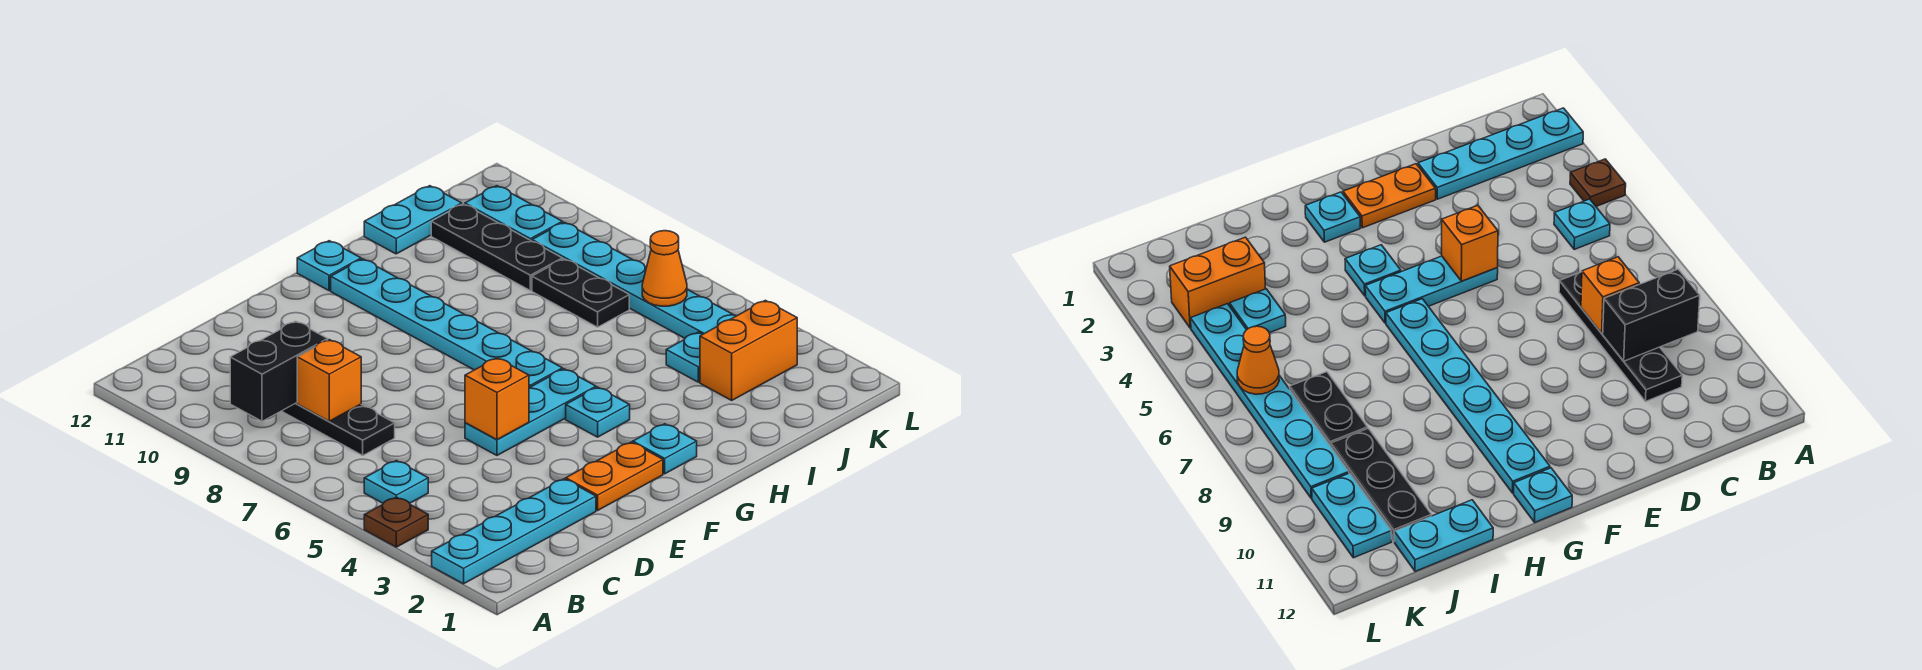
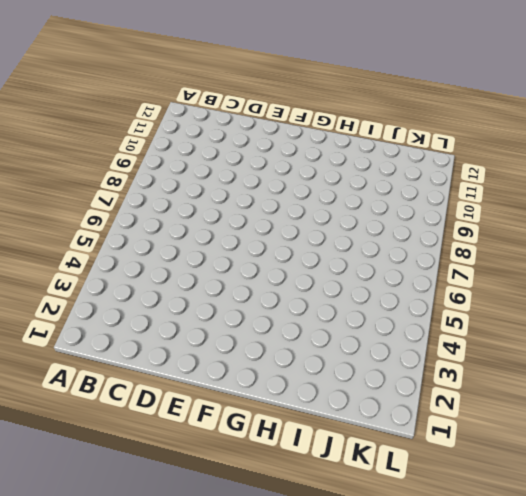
none -> cyan 1x4 plate [432,479,596,584]
none -> brown 1x1 plate [364,497,428,547]
none -> cyan 1x1 plate [364,461,428,503]

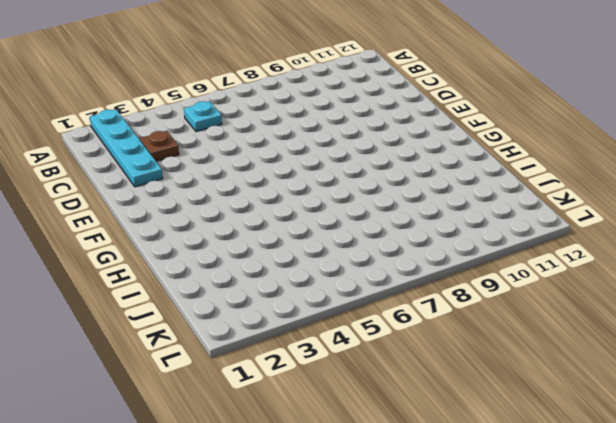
brown 1x1 plate [140,131,179,161] -> brown 1x1 plate moved to [364,497,428,547]
none -> black 1x4 plate [282,403,395,455]
none -> orange 1x2 plate [566,442,663,510]
none -> cyan 1x3 plate [465,369,596,455]

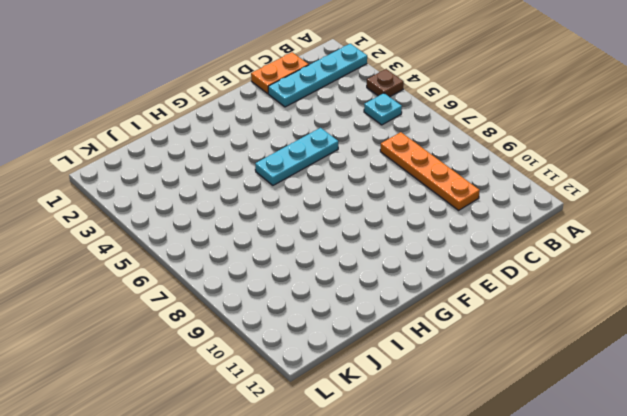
orange 1x2 plate [251,52,309,94] -> orange 1x2 plate moved to [566,442,663,510]
orange 1x4 plate [380,132,480,210] -> black 1x4 plate [282,403,395,455]
none -> cyan 1x1 plate [633,424,697,474]
none -> cyan 1x1 plate [566,387,630,437]
none -> cyan 1x6 plate [331,259,562,388]

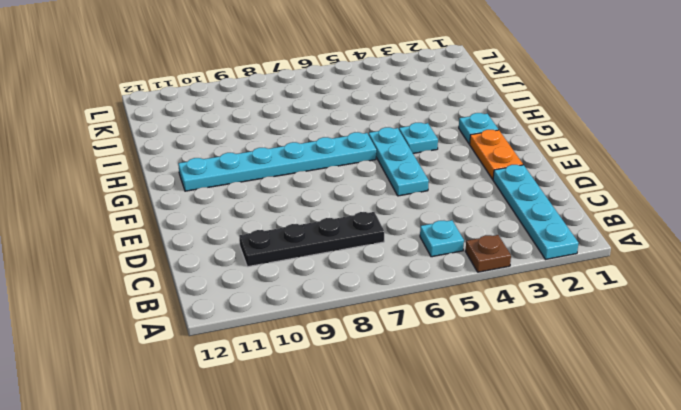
none -> cyan 1x1 plate [297,241,361,291]
none -> cyan 1x2 plate [364,186,462,254]
none -> orange 1x2 brick [700,300,797,400]

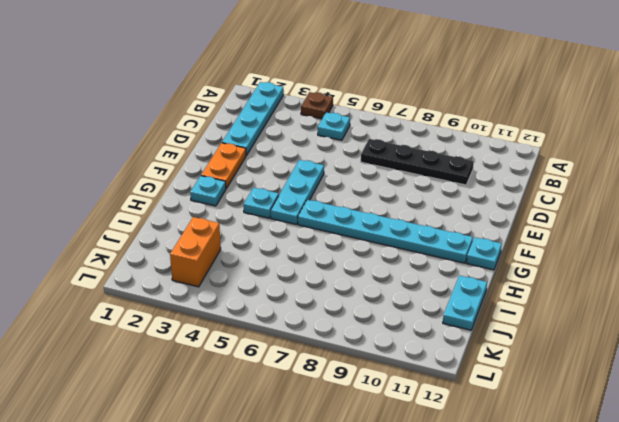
none -> cyan 1x1 plate [666,332,703,382]
none -> black 1x2 plate [532,259,629,327]
none -> black 1x3 plate [431,204,562,291]

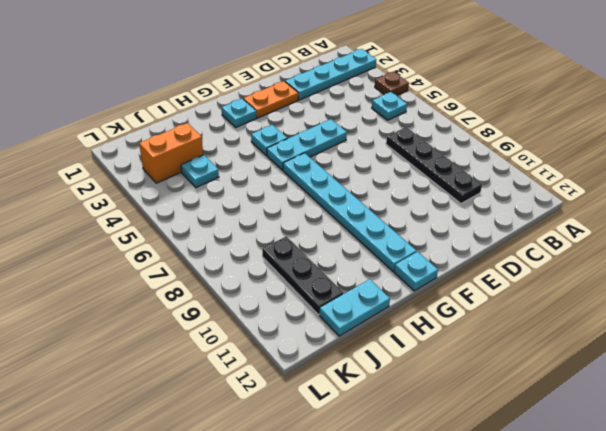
none -> black 1x2 plate [532,259,629,327]
none -> cyan 1x6 plate [532,222,736,338]
none -> cyan 1x2 plate [465,186,562,241]

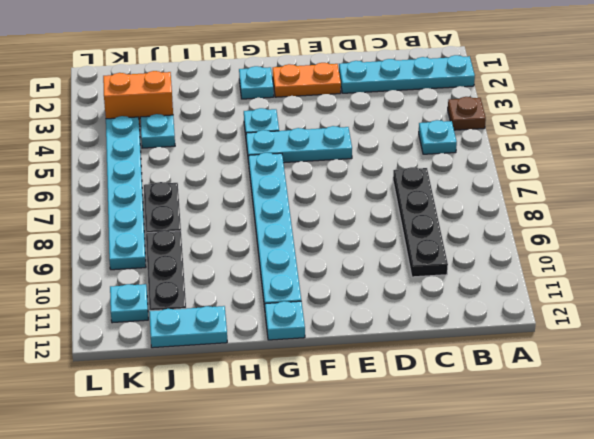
cyan 1x1 plate [110,284,148,323] -> cyan 1x2 plate [465,186,562,241]
none -> black 1x2 brick [230,321,328,421]
none -> orange 1x1 brick [297,340,361,421]
none -> orange 1x1 brick [465,358,529,440]

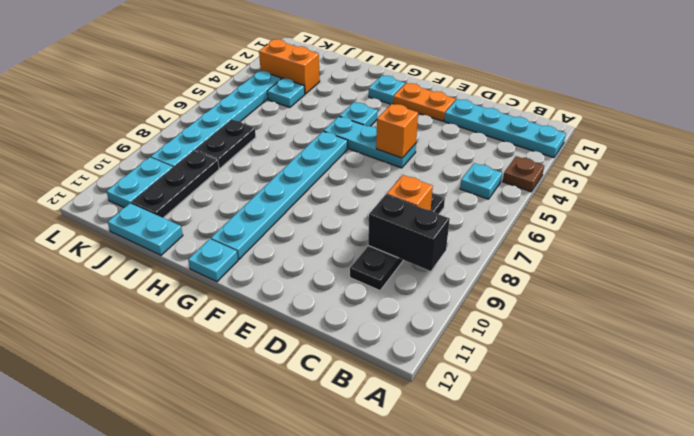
none -> orange 1x1 cone [642,231,687,306]

